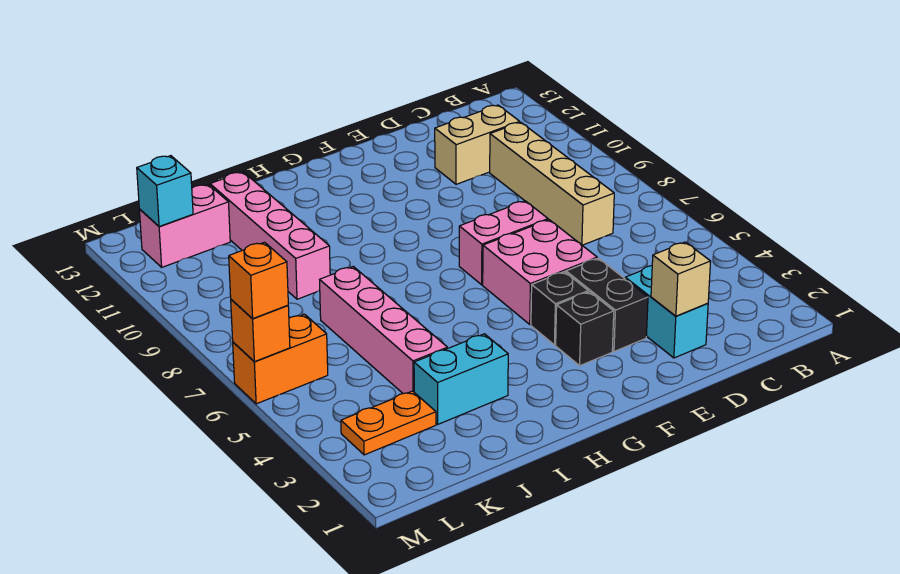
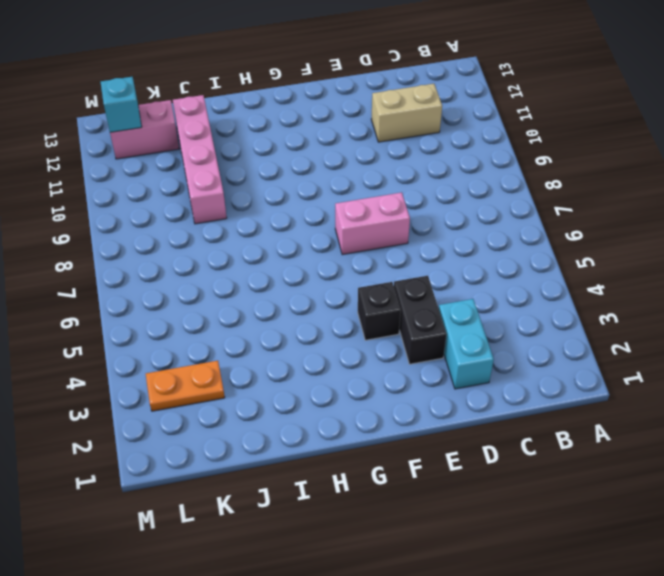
none -> tan 1x4 brick [490,122,614,245]
none -> pink 2x2 brick [483,220,597,324]
none -> black 1x1 brick [556,292,614,366]

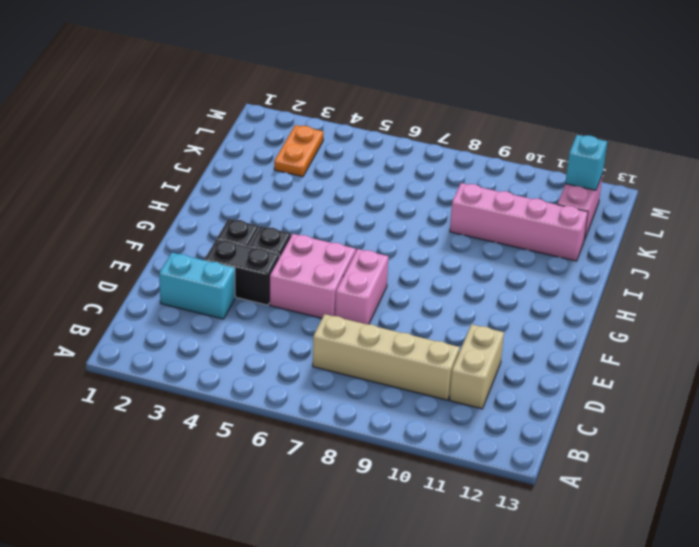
none -> cyan 1x2 brick [414,334,508,424]
none -> pink 1x4 brick [320,267,447,394]
none -> orange 1x2 brick [233,314,328,404]

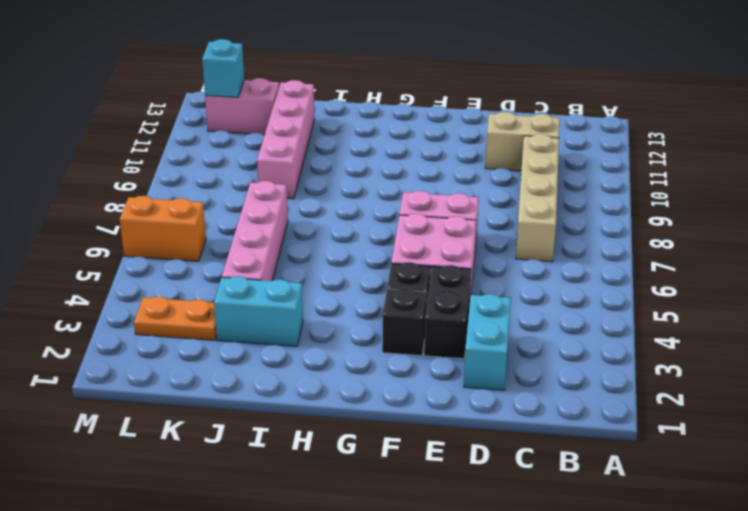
none -> tan 1x1 brick [651,242,711,316]
none -> orange 1x1 brick [231,300,290,362]
none -> orange 1x1 brick [229,242,288,319]

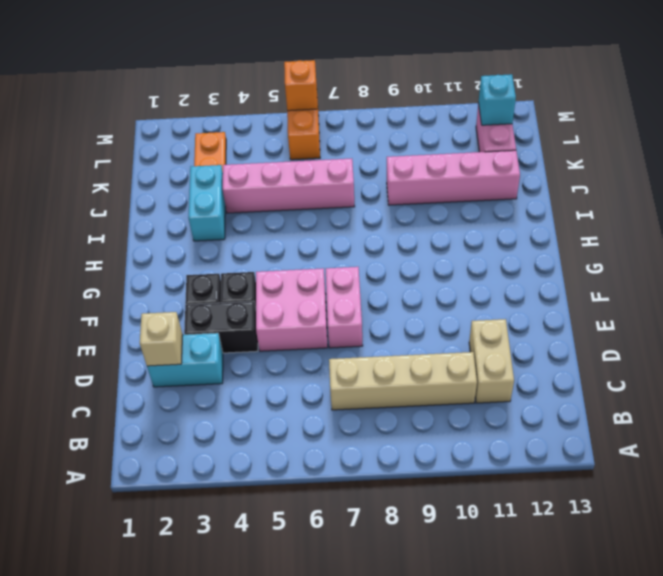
none -> orange 1x1 brick [229,242,288,319]

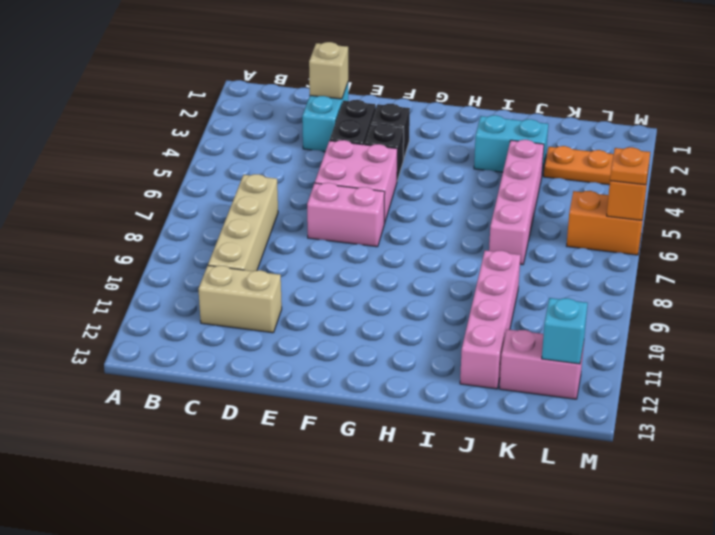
orange 1x1 plate [610,147,650,185] -> orange 1x1 brick [229,242,288,319]

